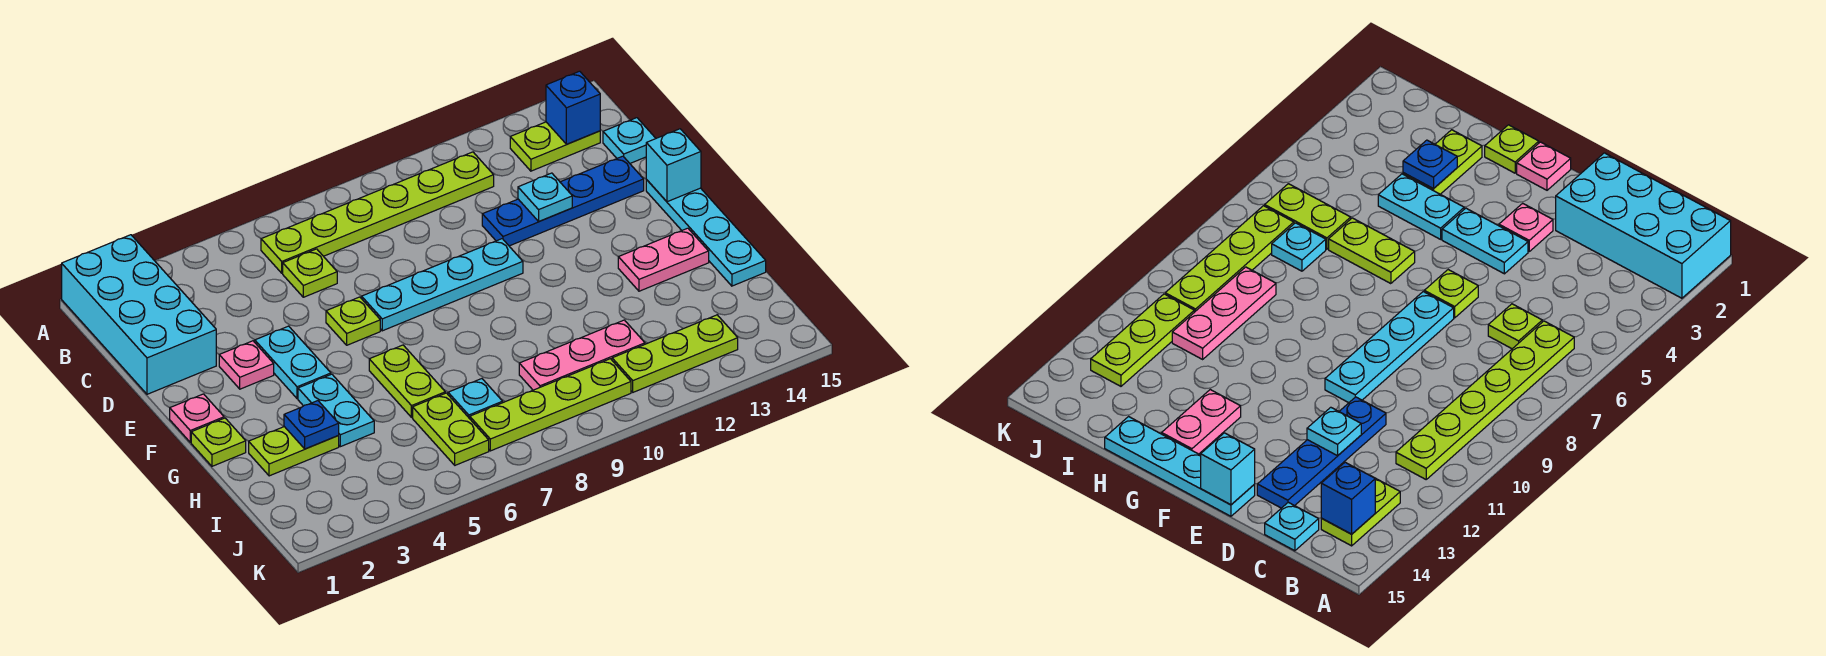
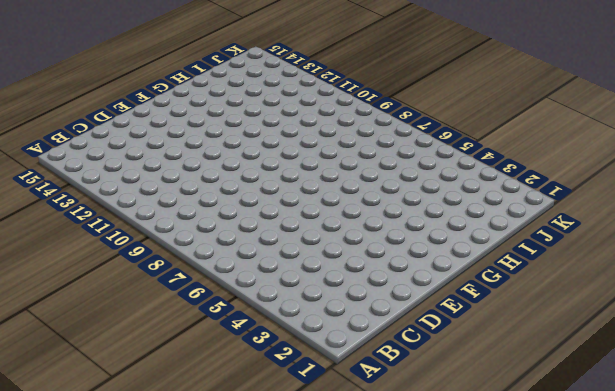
none -> cyan 2x4 brick [62,235,216,394]
none -> lime 1x6 plate [261,152,494,273]
none -> lime 1x2 plate [510,122,600,171]

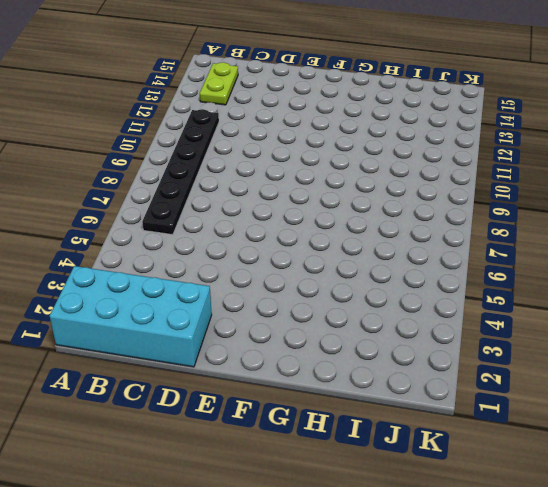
black 1x6 plate [142,109,219,235] -> lime 1x6 plate [261,152,494,273]
none -> lime 1x1 plate [283,249,337,297]
none -> cyan 1x1 plate [603,118,656,163]
none -> blue 1x4 plate [482,156,644,246]

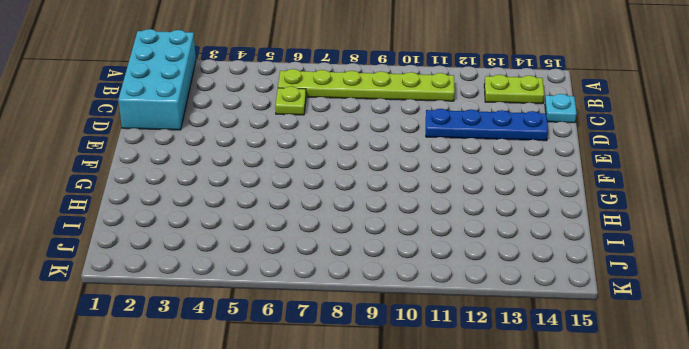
none -> pink 1x1 plate [219,341,274,389]
none -> cyan 1x2 plate [255,326,331,399]
none -> lime 1x1 plate [326,297,380,345]

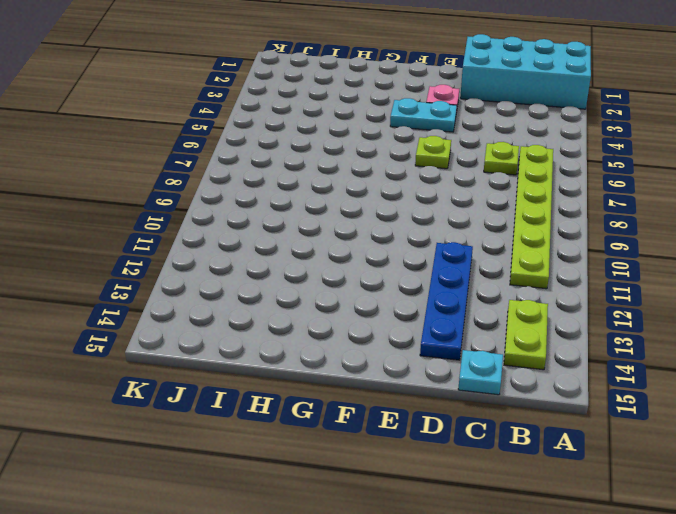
none -> cyan 1x4 plate [362,239,523,331]
none -> cyan 1x4 plate [646,180,766,286]
none -> pink 1x1 plate [170,394,224,442]

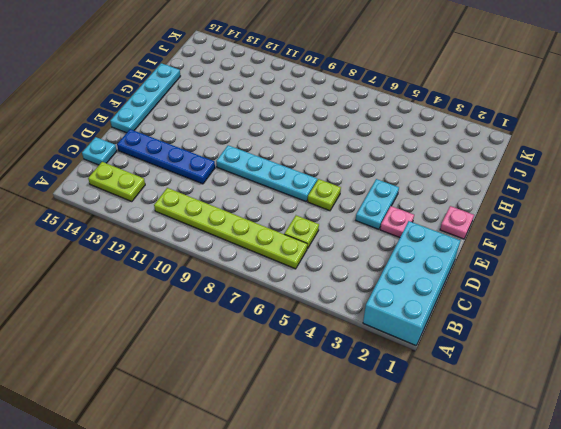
none -> lime 1x1 plate [191,418,246,466]
none -> cyan 1x2 plate [298,374,374,447]
none -> lime 1x2 plate [369,345,445,417]

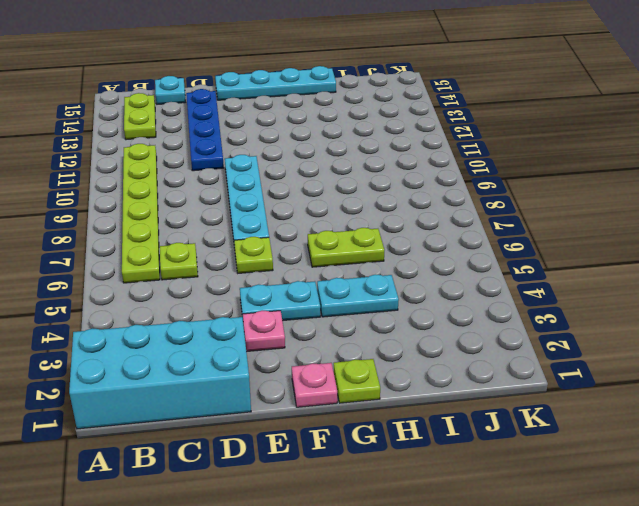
none -> pink 1x2 plate [618,228,709,291]
none -> lime 1x2 plate [249,427,339,476]
none -> lime 1x2 plate [413,393,489,465]

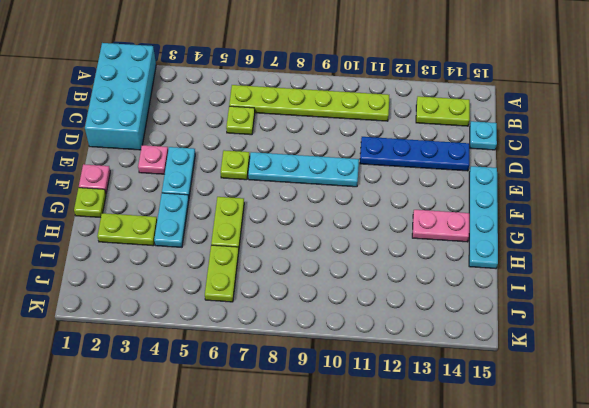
none -> cyan 1x1 plate [448,379,503,419]
none -> pink 1x3 plate [519,320,645,390]
none -> lime 1x4 plate [470,359,631,451]

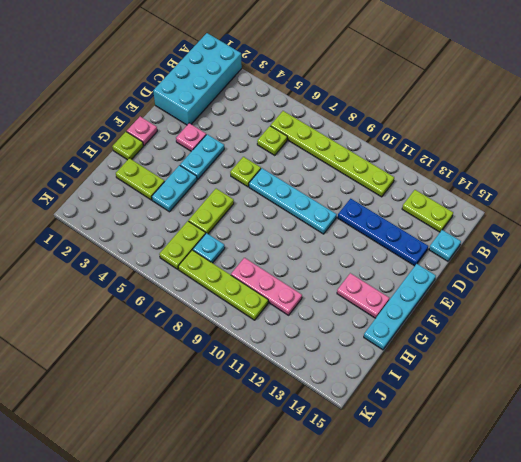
none -> lime 1x3 plate [612,315,738,392]
none -> blue 1x1 brick [546,71,600,144]
none -> cyan 1x1 plate [518,173,572,221]

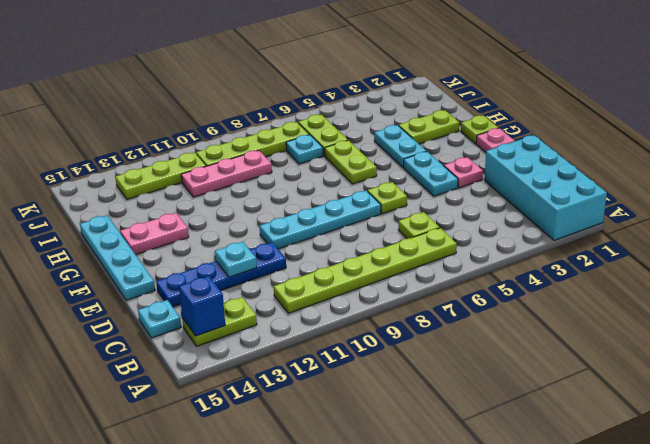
none -> cyan 1x1 brick [646,129,701,202]
none -> blue 1x1 plate [284,401,339,449]

